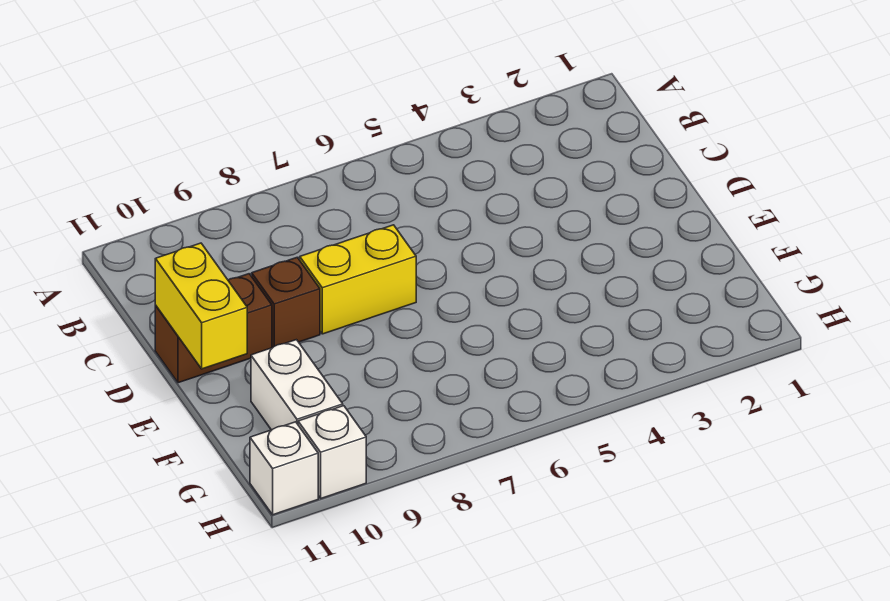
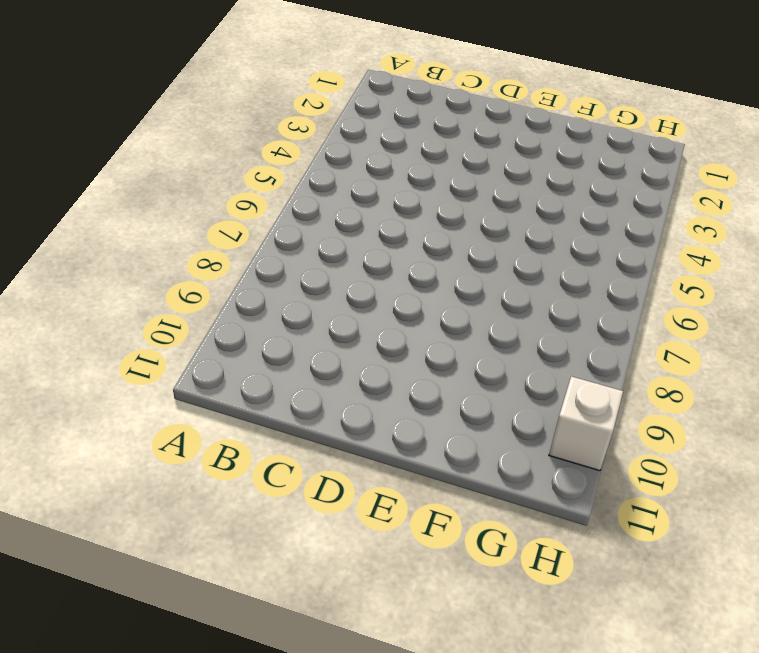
none -> yellow 1x2 brick [300,225,416,334]
none -> brown 1x1 brick [252,257,320,348]

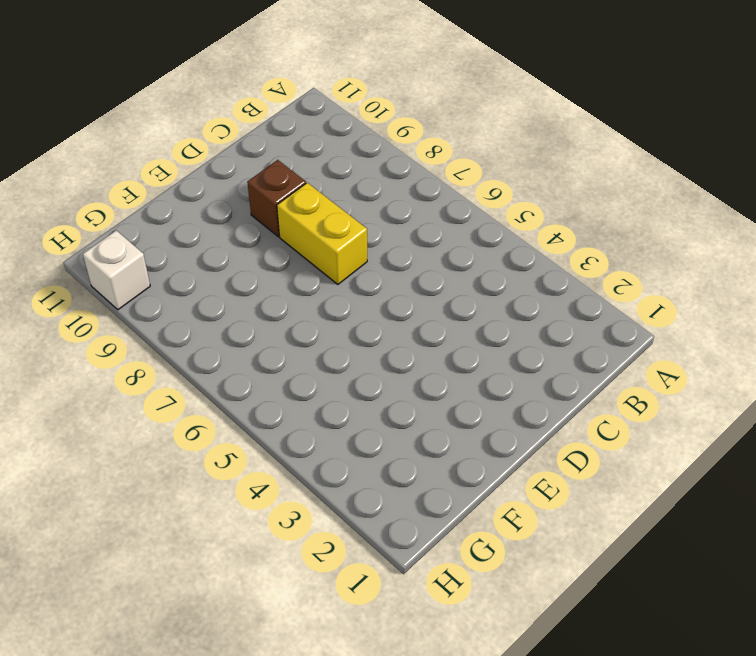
none -> brown 1x2 brick [155,274,272,383]
none -> white 1x2 brick [251,340,343,430]

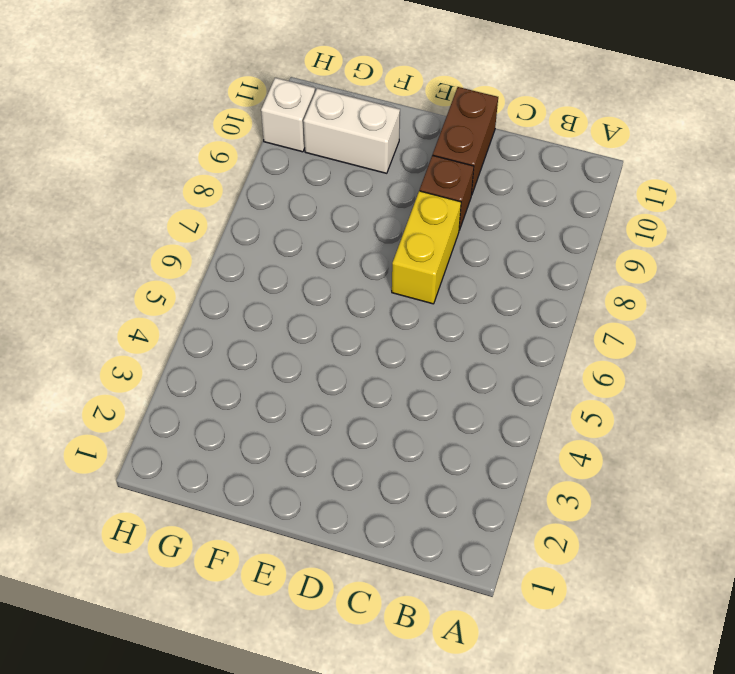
none -> white 1x1 brick [250,422,318,515]
none -> yellow 1x2 brick [155,243,247,369]

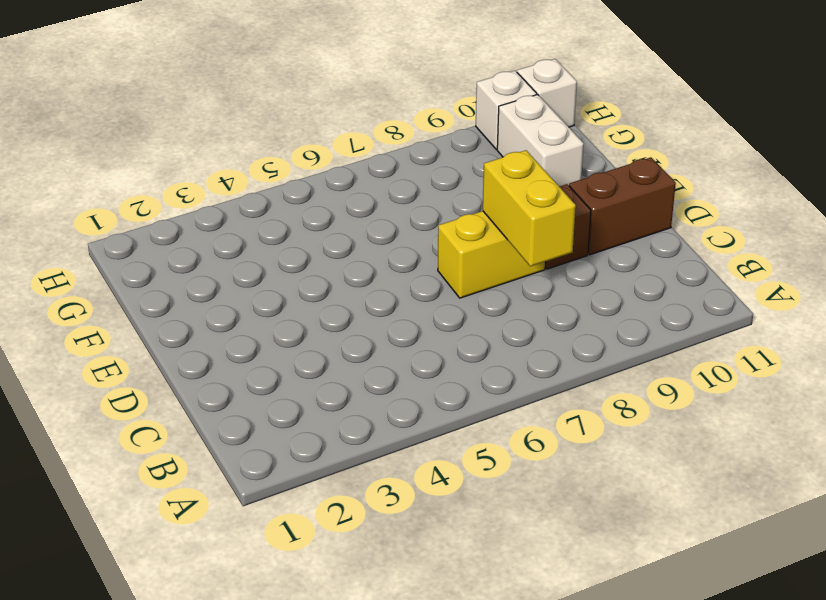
yellow 1x2 brick [483,150,576,266] -> yellow 1x2 brick moved to [155,243,247,369]

